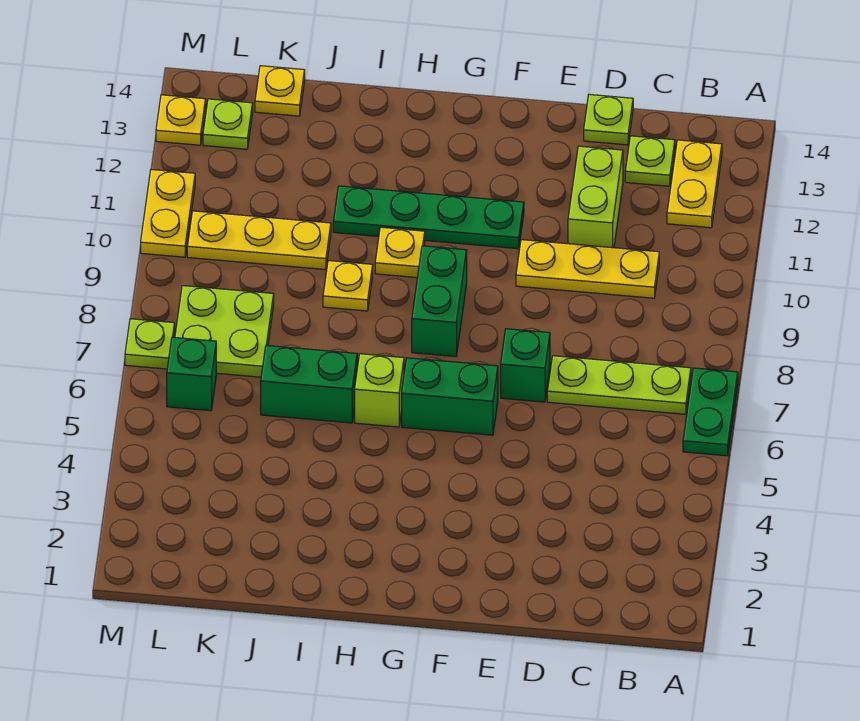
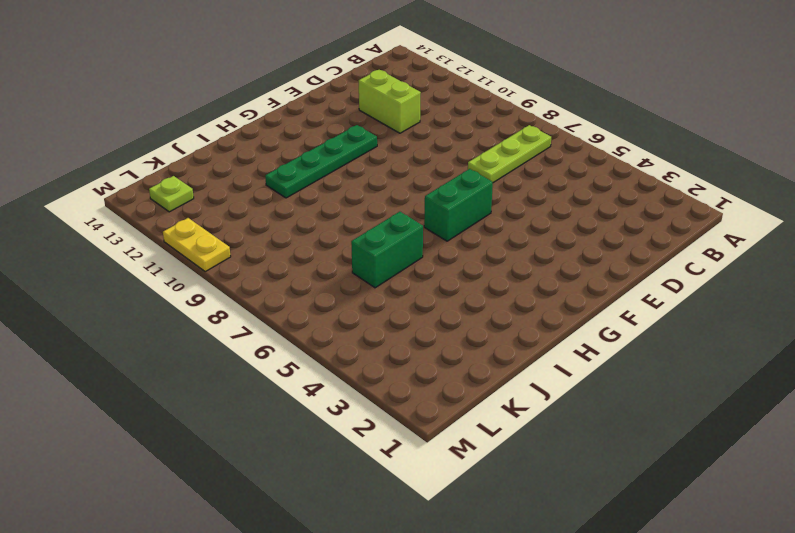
none -> green 1x2 plate [683,368,738,456]
none -> yellow 1x2 plate [667,140,722,228]
none -> yellow 1x3 plate [516,240,659,298]

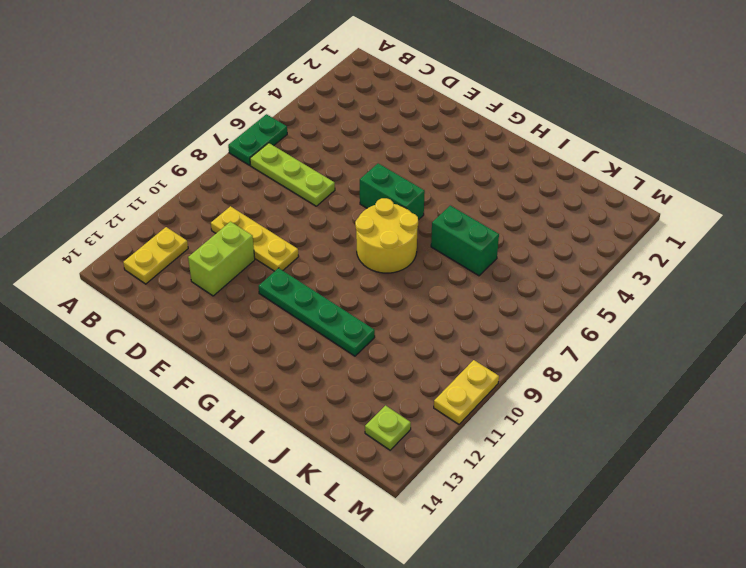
yellow 2x2 round brick [355,198,418,273] -> green 1x2 brick [412,246,467,356]
none -> lime 1x1 plate [625,136,675,186]
none -> lime 1x1 plate [584,94,633,145]
none -> green 1x1 brick [501,329,550,402]

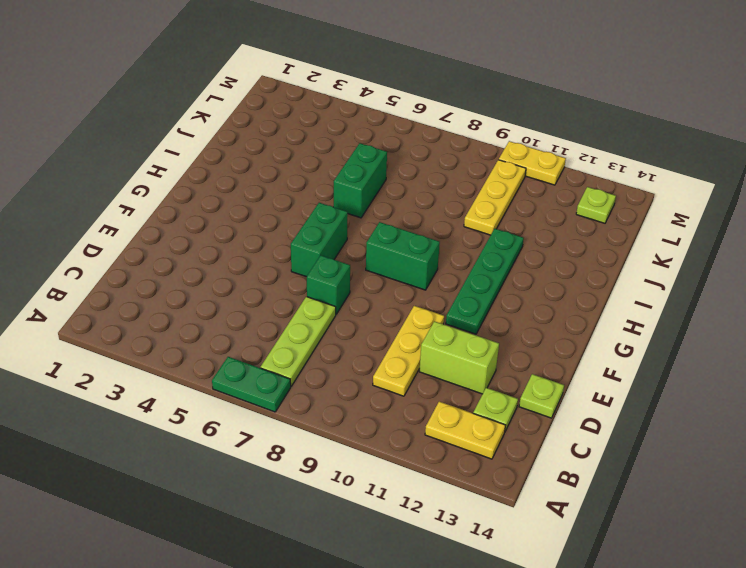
none -> lime 1x1 brick [355,354,404,427]
none -> yellow 1x1 plate [375,227,425,278]
none -> yellow 1x1 plate [323,261,373,311]

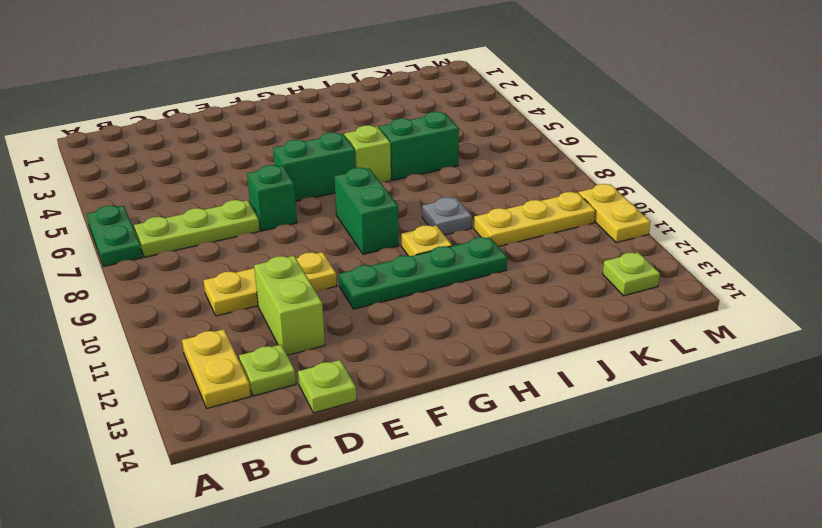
grey 1x1 plate [422,197,472,235] -> yellow 1x1 plate [323,261,373,311]
none -> lime 2x2 plate [175,286,274,377]
none -> yellow 1x1 plate [255,66,305,116]
none -> green 1x1 brick [167,337,216,411]

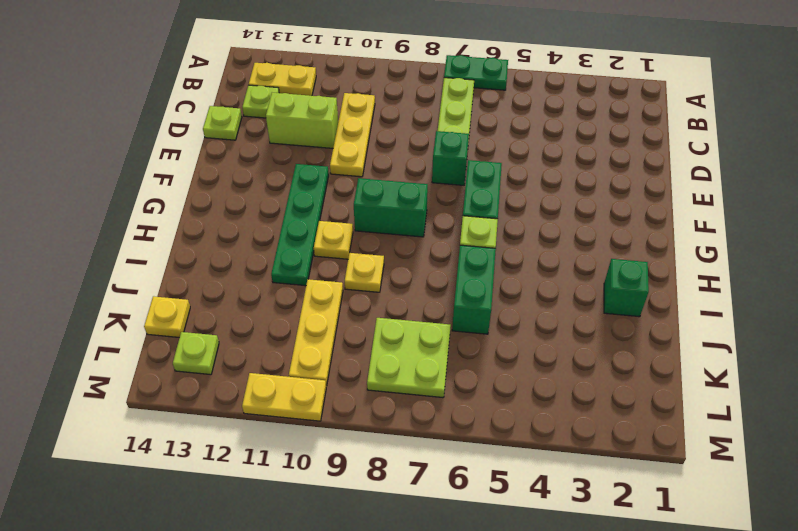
green 1x1 brick [604,259,649,317] -> green 1x1 brick moved to [167,337,216,411]
none -> lime 1x1 plate [125,319,175,369]
none -> yellow 1x1 plate [156,95,206,145]

